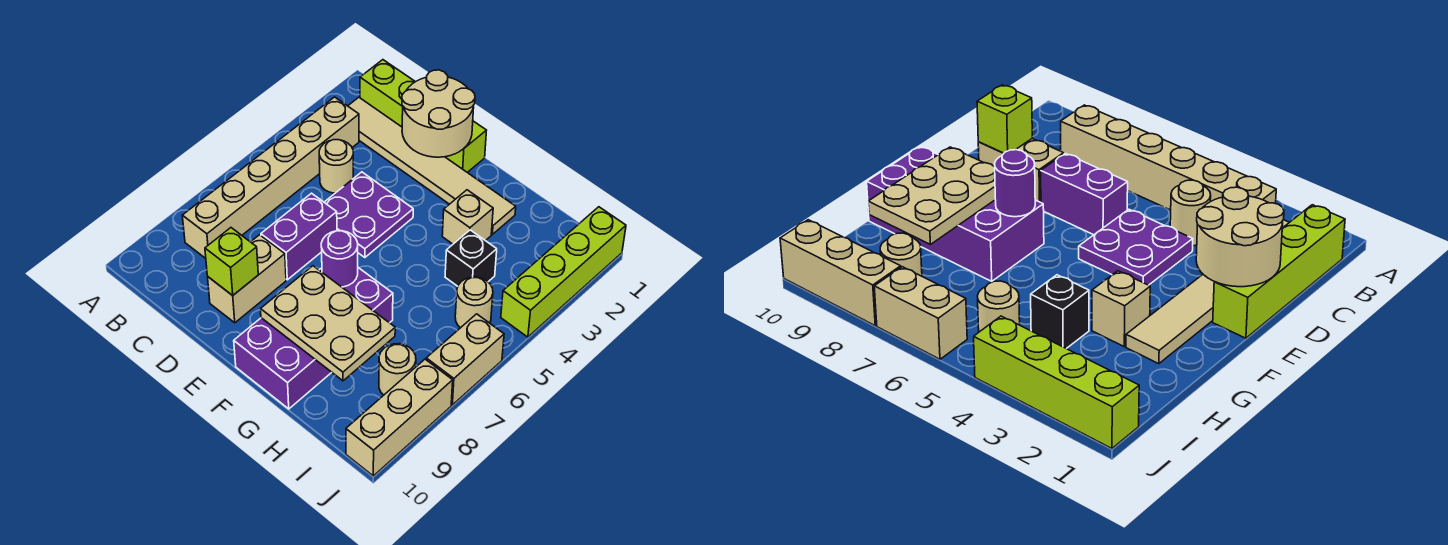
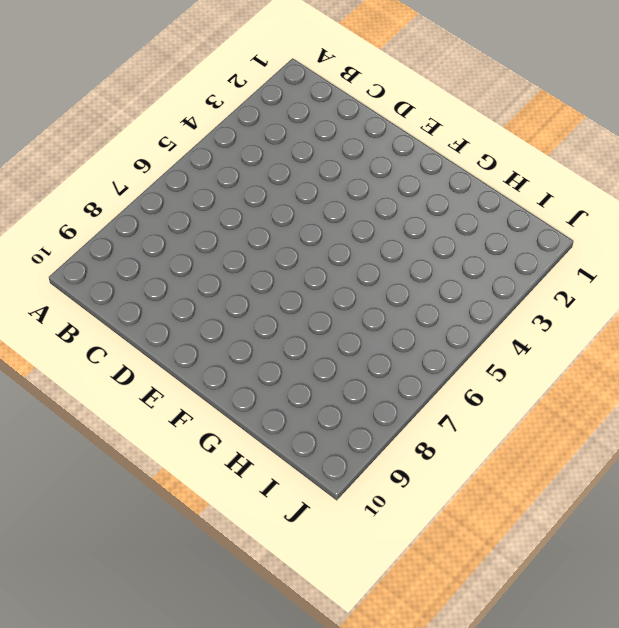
none -> lime 1x4 brick [360,60,487,172]
none -> tan 1x6 tile [348,97,516,234]
none -> tan 1x6 brick [182,97,359,258]

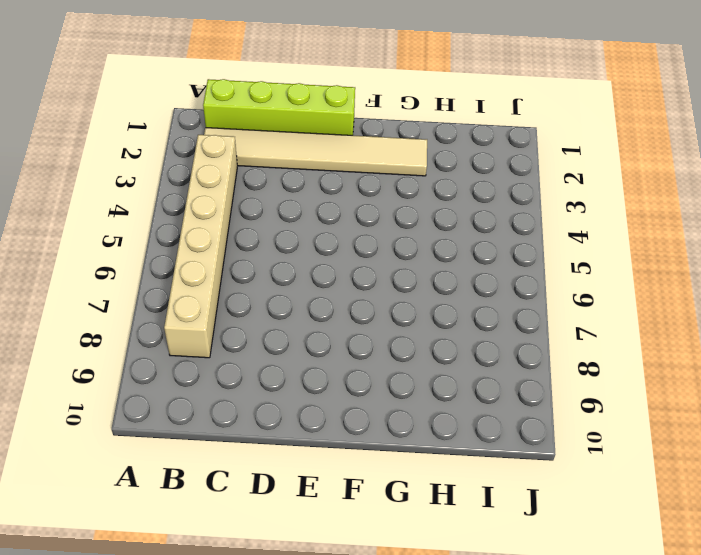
none -> tan 1x1 round brick [319,140,353,193]
none -> purple 2x2 plate [324,172,413,258]
none -> purple 1x2 brick [261,193,337,280]

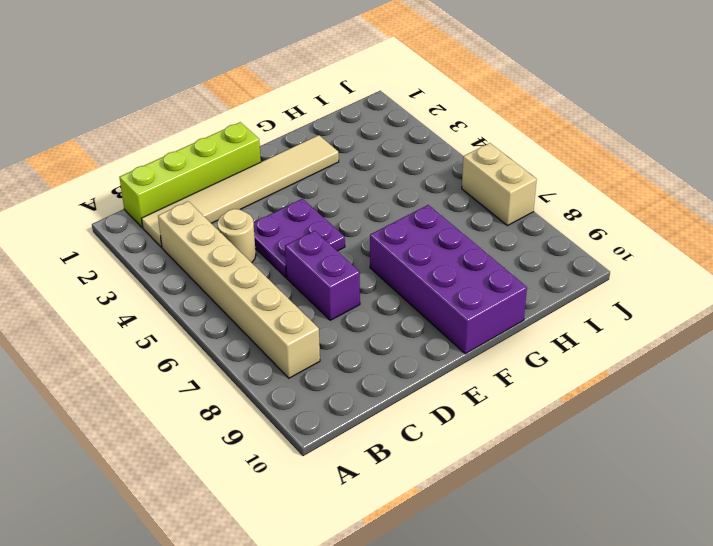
none -> tan 1x2 brick [208,235,286,323]
none -> tan 1x1 brick [442,190,493,244]
none -> black 1x1 brick [445,230,497,286]

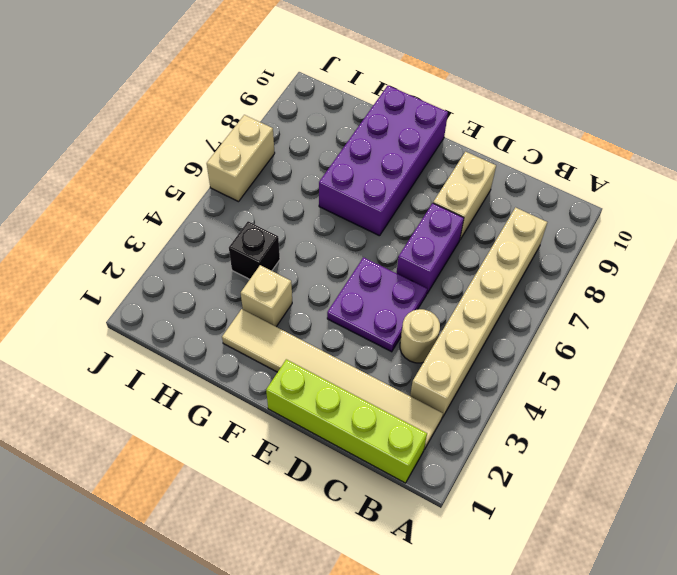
none -> tan 1x1 round brick [455,277,493,328]
none -> tan 1x1 round brick [379,344,416,395]
none -> lime 1x4 brick [501,207,626,337]

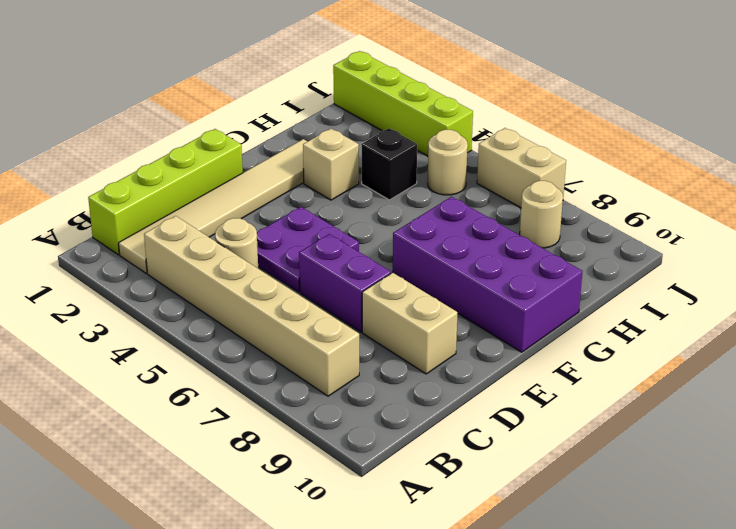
none -> tan 1x3 brick [346,359,453,476]
none -> tan 2x2 round brick [402,70,475,157]
none -> lime 1x1 brick [205,228,258,295]

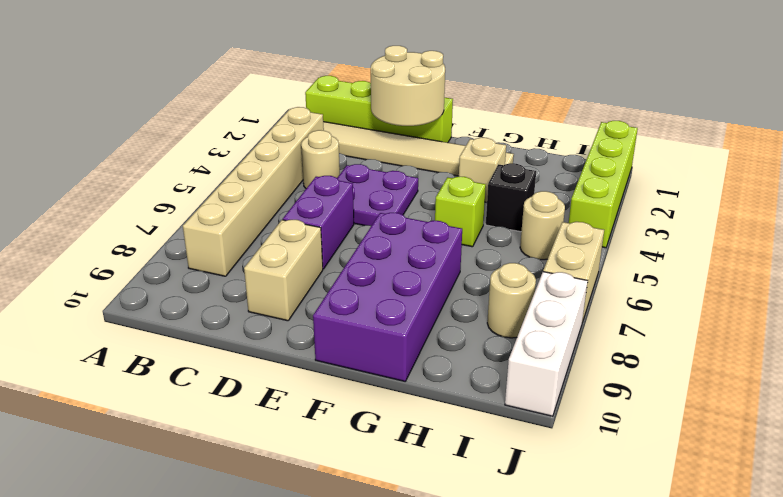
lime 1x1 brick [435,177,486,247] -> lime 1x1 brick moved to [205,228,258,295]
white 1x3 brick [505,272,588,416] -> tan 1x3 brick [346,359,453,476]
none -> purple 1x1 round brick [321,231,358,287]
none -> tan 2x3 plate [261,266,395,381]

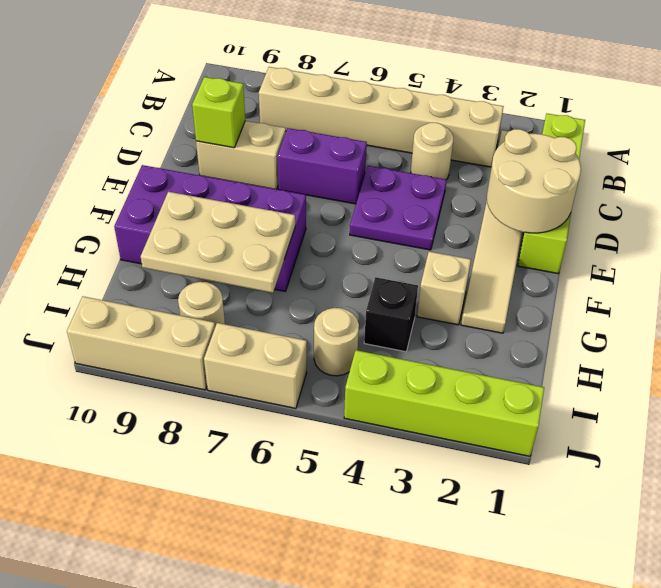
tan 2x3 plate [141,192,295,293] -> tan 2x3 plate turned to [261,266,395,381]
none -> purple 1x1 round brick [321,231,358,287]

